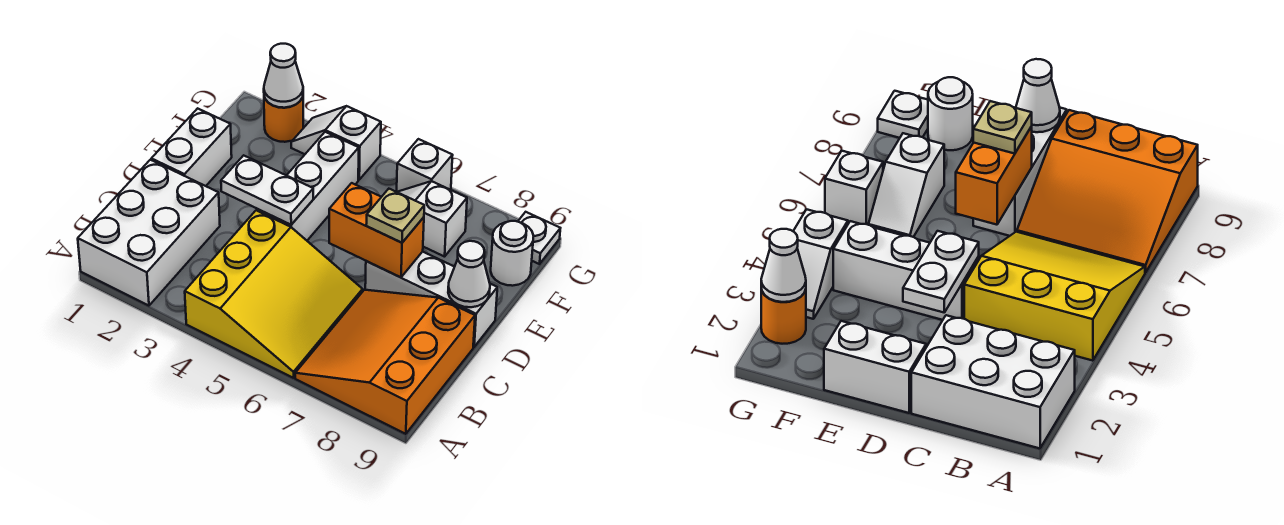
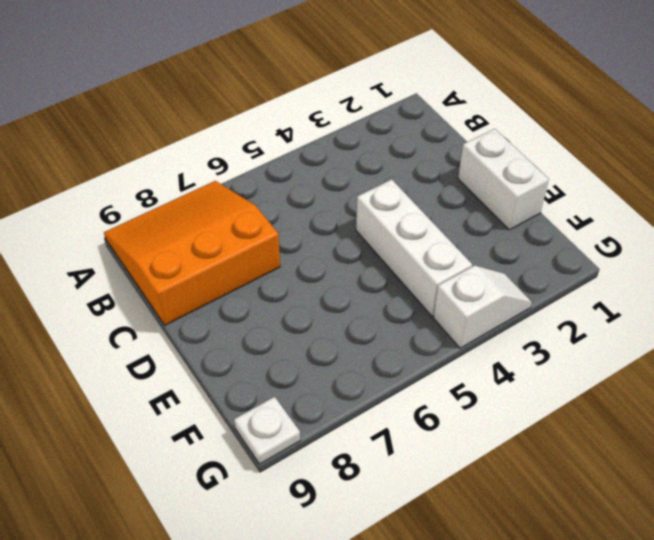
orange 3x3 slope [104,181,280,325] -> orange 3x3 slope turned to [295,290,475,434]
none -> white 2x3 brick [78,160,220,306]
none -> yellow 3x3 slope [185,210,363,378]
none -> white 1x3 brick [365,252,497,347]

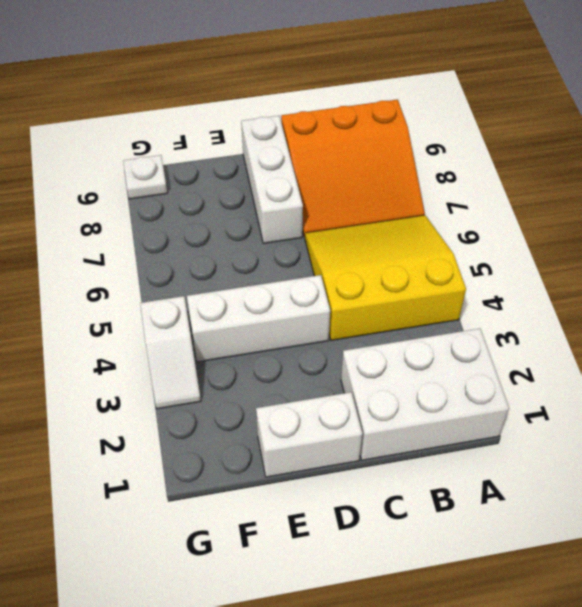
none -> white 1x2 slope [398,181,467,257]
none -> white 1x1 round brick [491,221,534,286]
none -> orange 1x1 round brick [264,97,303,142]

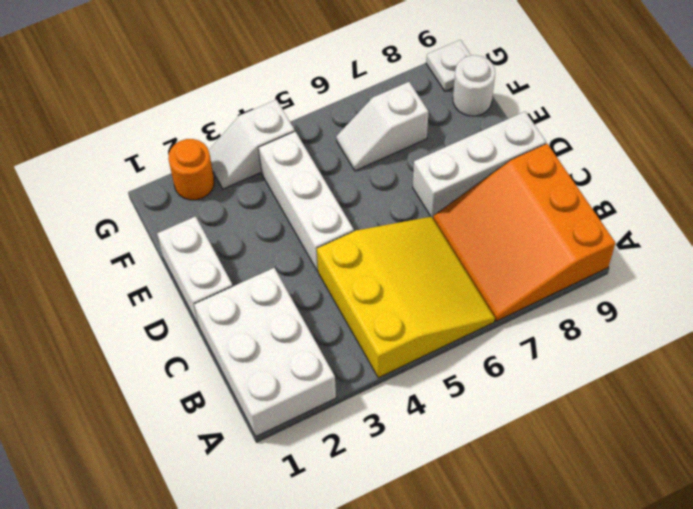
none -> white 1x1 brick [397,139,453,192]
none -> white 1x2 plate [221,155,313,225]
none -> orange 1x2 brick [329,183,424,277]

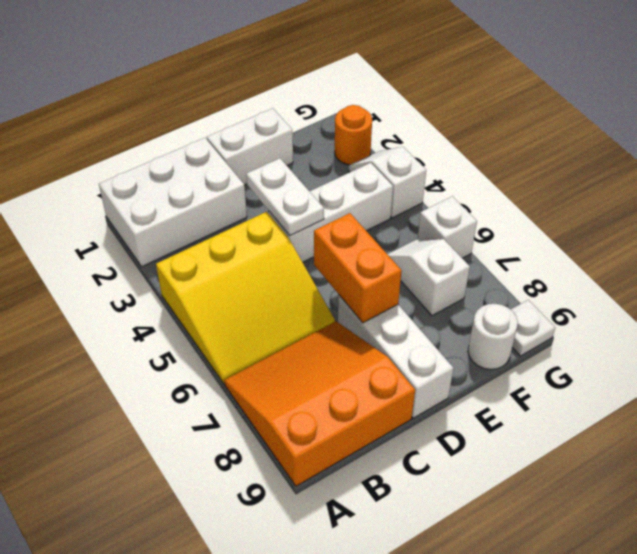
none -> white 1x1 cone [448,241,490,307]
none -> white 1x1 cone [264,44,303,108]
none -> tan 1x1 plate [366,189,424,243]

